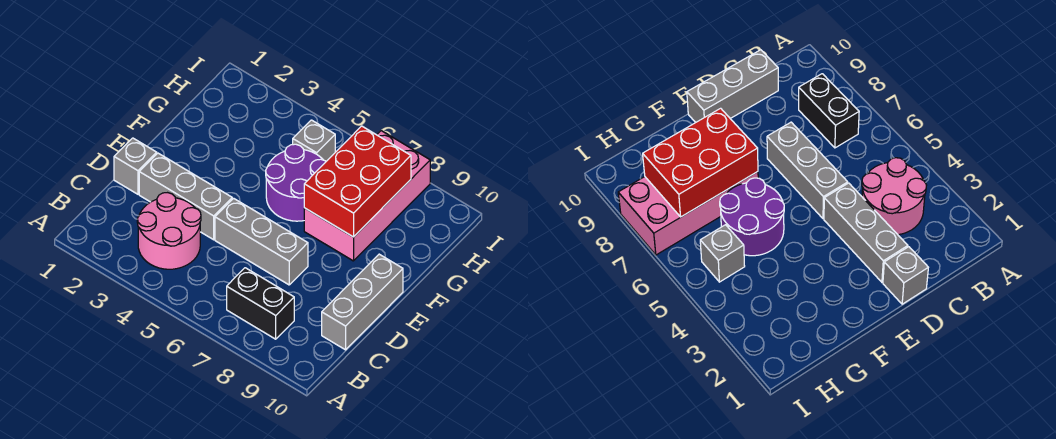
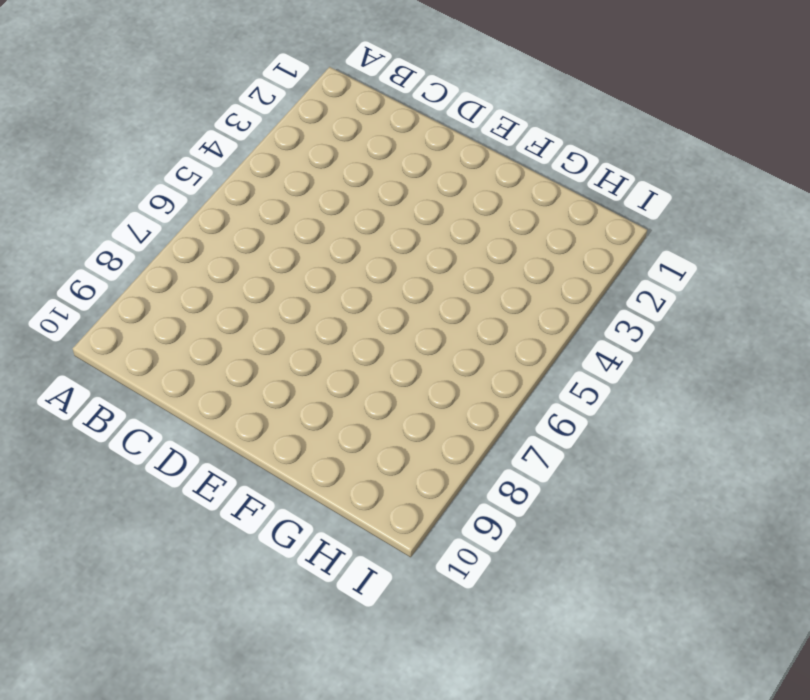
none -> pink 2x2 round brick [137,193,201,269]
none -> black 1x2 brick [227,268,294,339]

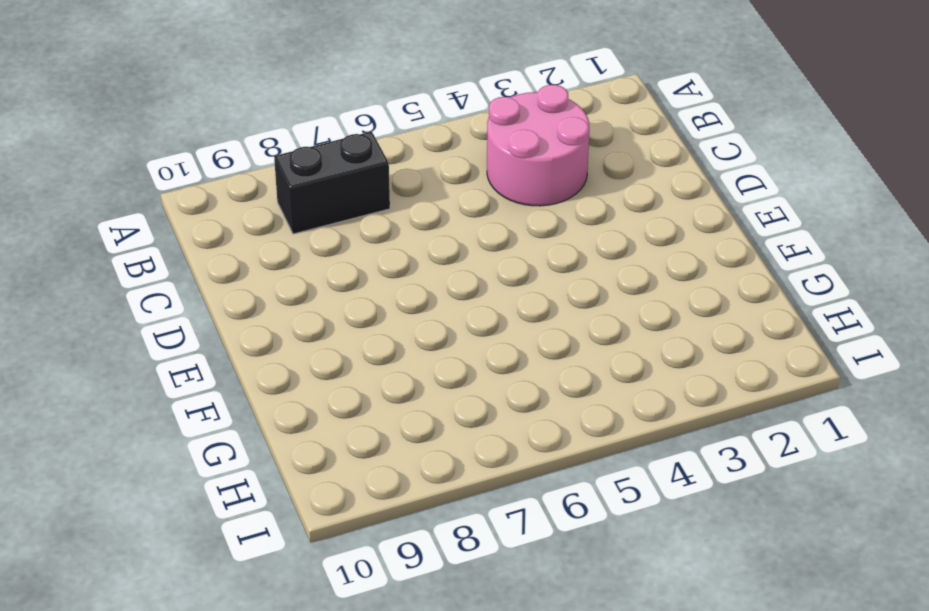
none -> grey 1x3 brick [322,254,403,350]
none -> grey 1x1 brick [114,138,157,194]

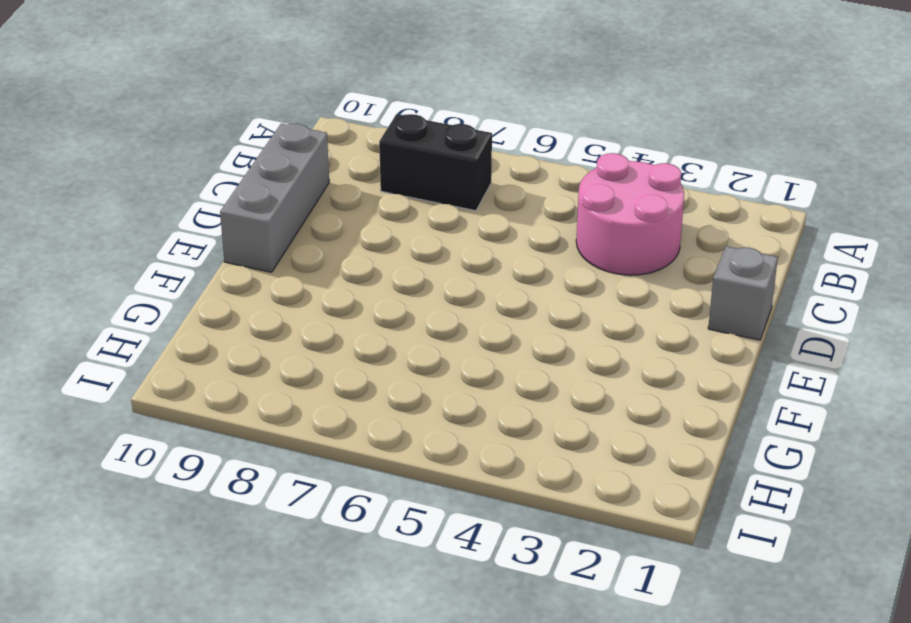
none -> grey 1x3 brick [139,153,232,240]
none -> grey 1x3 brick [215,198,308,285]

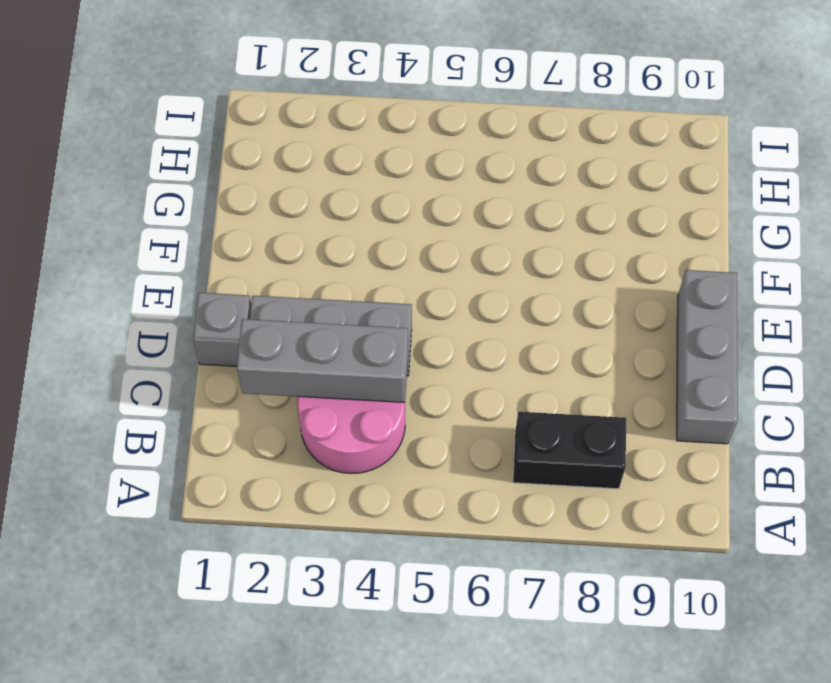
grey 1x3 brick [237,319,408,402] -> grey 1x3 brick moved to [215,198,308,285]
none -> purple 2x2 round brick [266,144,326,221]
none -> pink 2x4 brick [304,131,430,261]

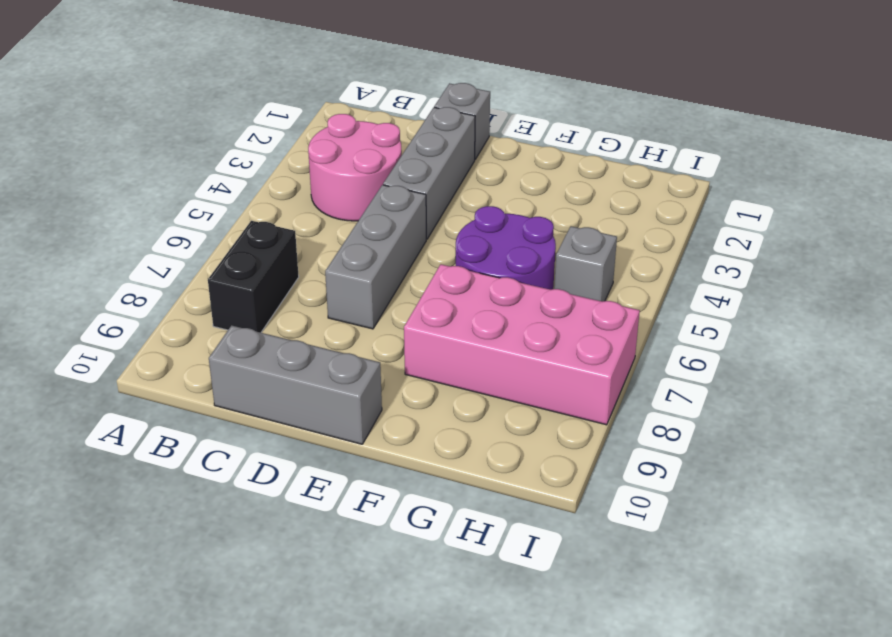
none -> red 2x3 brick [304,126,411,237]

